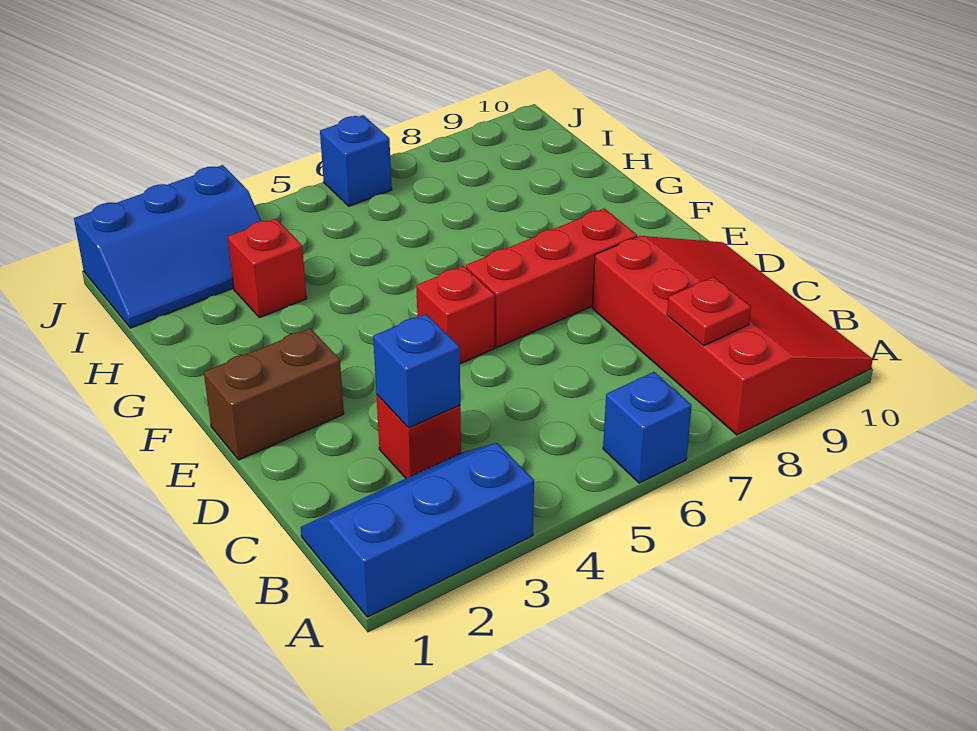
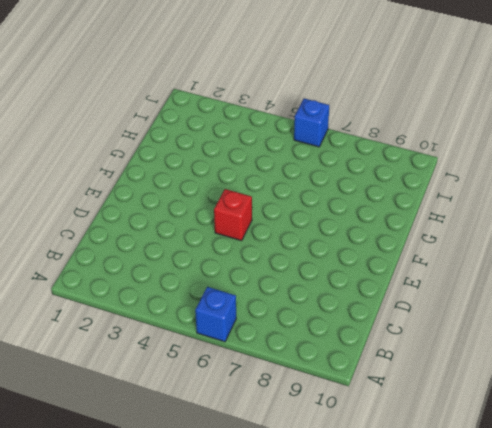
none -> blue 2x3 slope [301,443,534,617]
none -> red 3x4 slope [592,236,873,435]
none -> red 1x1 brick [376,395,461,478]

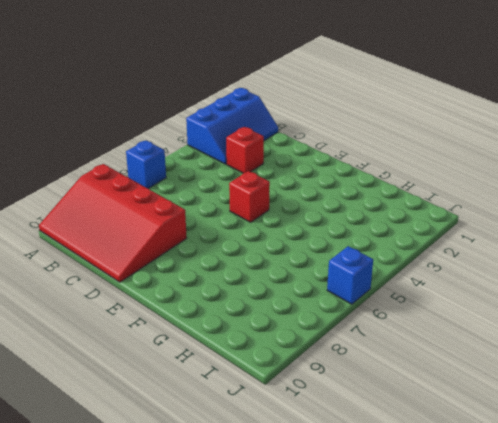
none -> brown 1x2 brick [204,328,344,460]
none -> red 1x3 brick [466,208,637,348]
none -> red 1x1 brick [228,218,307,318]

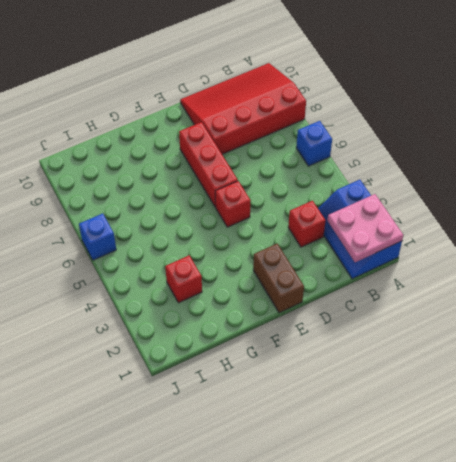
pink 2x2 plate [328,194,403,262] -> none
none -> blue 2x3 slope [74,165,261,328]
none -> red 1x1 plate [667,277,751,345]
none -> blue 1x1 brick [373,314,460,428]

